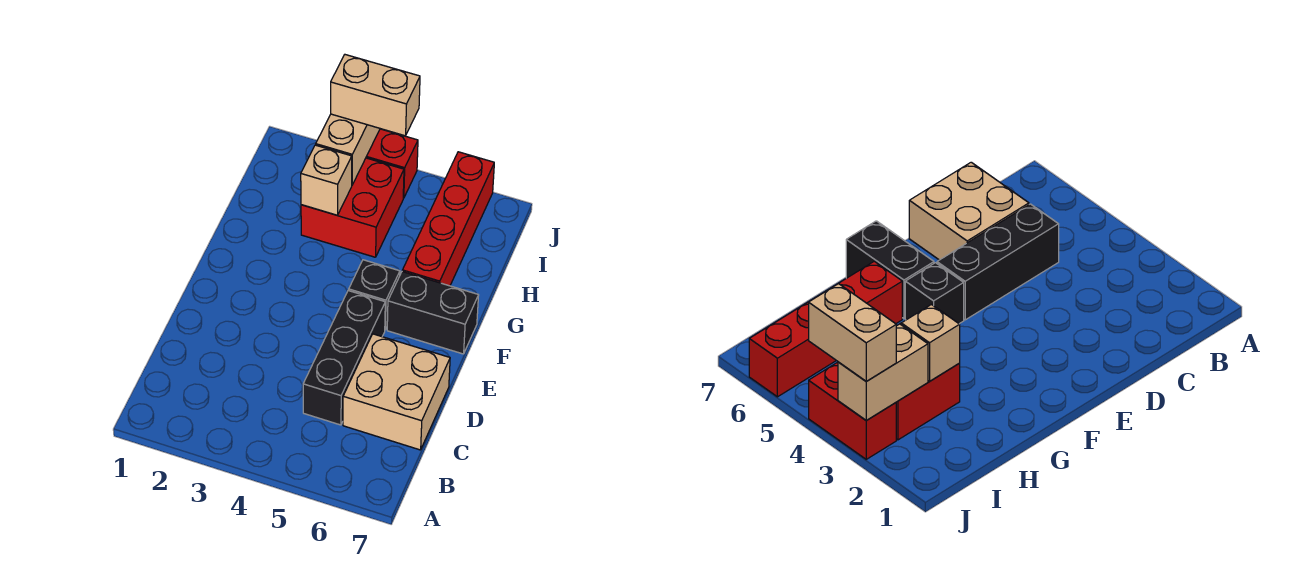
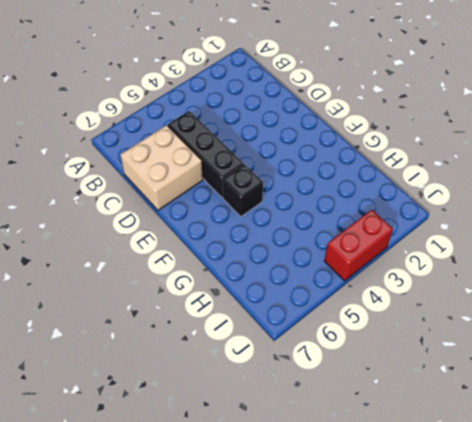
none -> black 1x2 brick [387,272,479,354]
none -> red 1x4 brick [402,152,494,286]

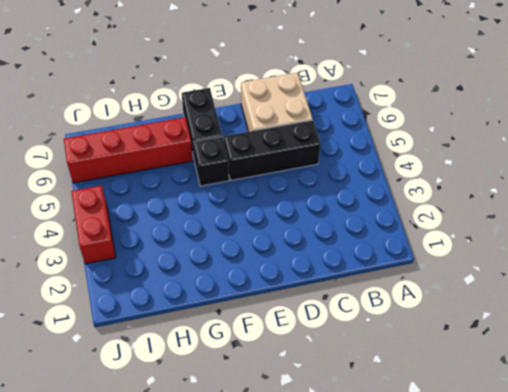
none -> red 2x2 brick [301,158,404,257]
none -> tan 1x1 brick [301,145,352,215]

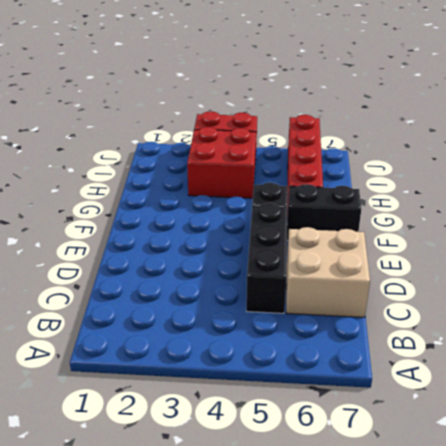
none -> tan 1x1 brick [301,145,352,215]
none -> tan 1x2 brick [316,114,380,185]

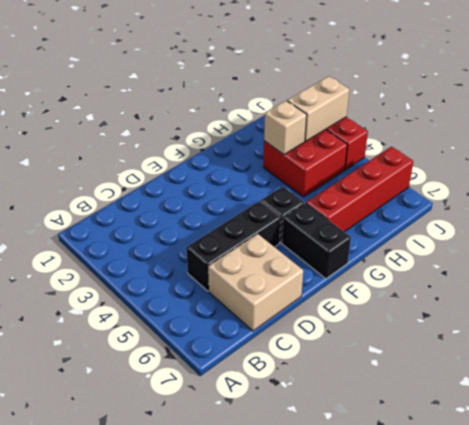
none -> tan 1x2 brick [331,55,420,136]

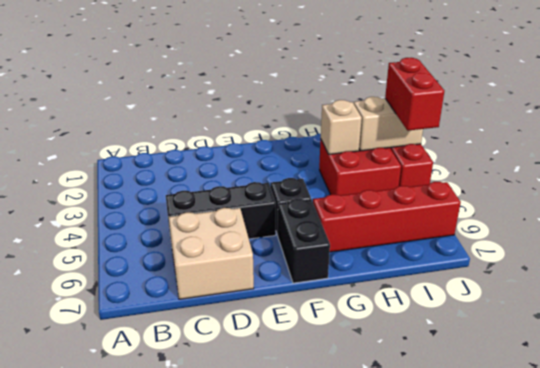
red 1x2 brick [385,58,444,131] -> tan 1x2 brick [331,55,420,136]

